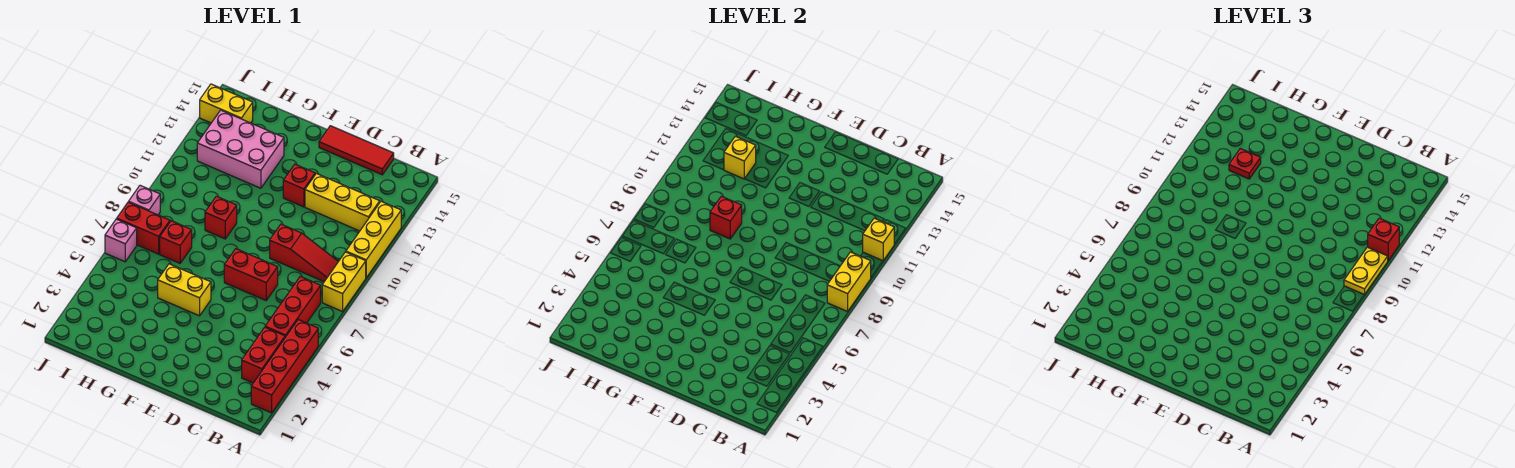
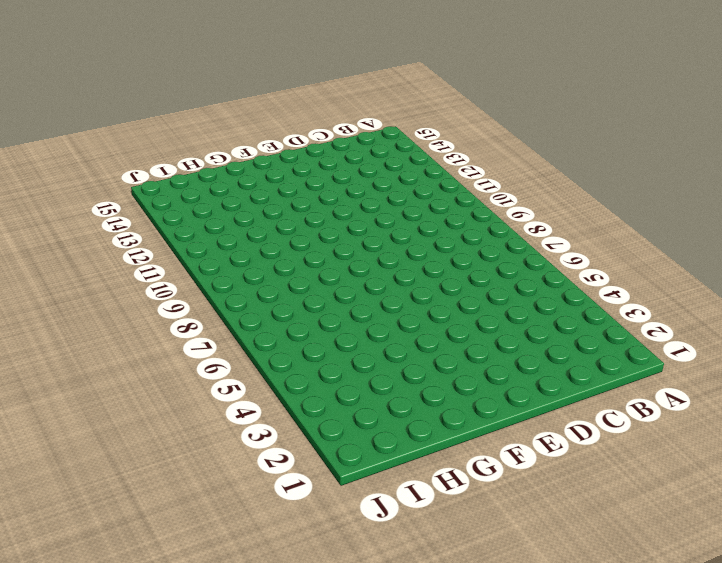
none -> red 1x4 brick [251,320,318,413]
none -> yellow 1x2 brick [322,252,366,312]
none -> yellow 1x3 brick [346,201,401,278]

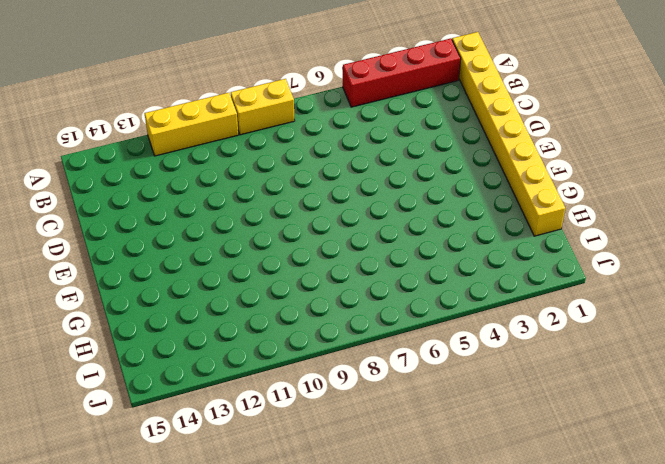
yellow 1x8 brick [452,32,565,236] -> none
none -> red 1x2 brick [242,327,285,383]
none -> red 1x3 brick [265,277,321,337]
none -> red 1x3 slope [270,224,338,282]

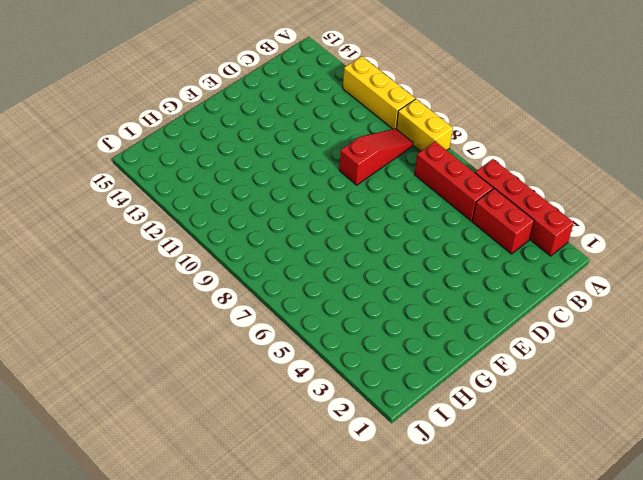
none -> yellow 1x3 brick [305,173,380,231]
none -> red 1x3 tile [319,126,394,175]
none -> red 1x2 brick [224,249,278,300]

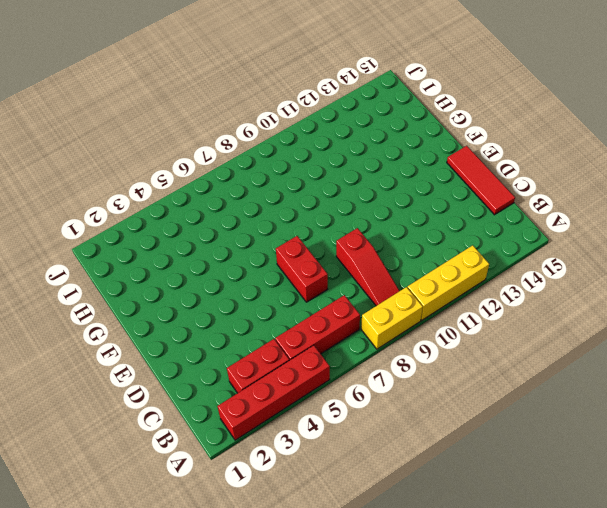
none -> yellow 1x3 brick [305,173,380,231]
none -> red 1x1 brick [283,164,315,207]
none -> yellow 1x2 brick [158,264,211,316]

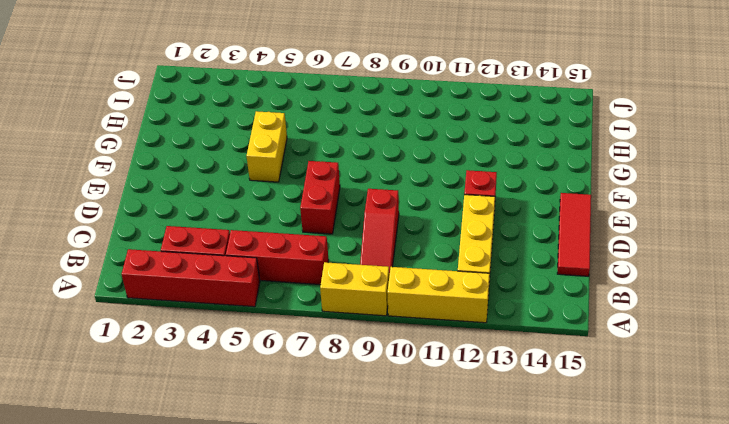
none -> red 1x1 brick [205,196,237,239]
none -> pink 2x3 brick [197,110,284,188]
none -> red 1x1 brick [160,221,192,263]

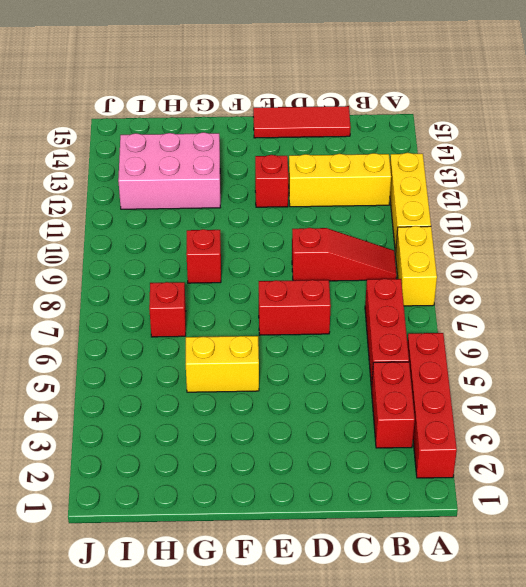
none -> red 1x2 brick [117,202,170,254]
none -> yellow 1x2 brick [200,84,253,123]
none -> pink 1x1 brick [105,219,137,262]

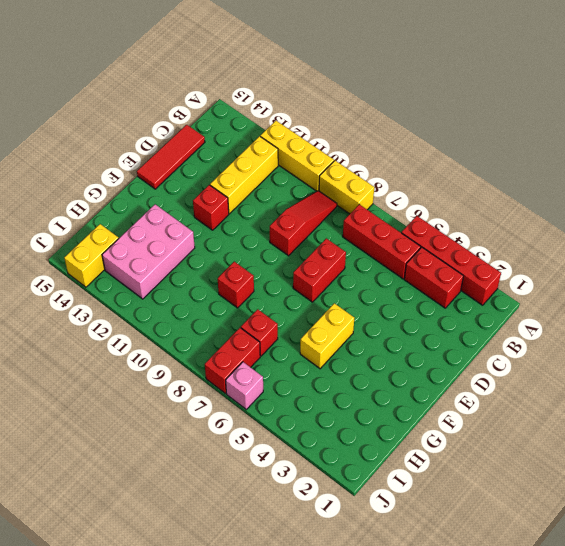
none -> pink 1x1 brick [129,185,160,215]
none -> yellow 1x2 brick [827,252,871,312]
none -> yellow 1x1 brick [863,218,894,261]

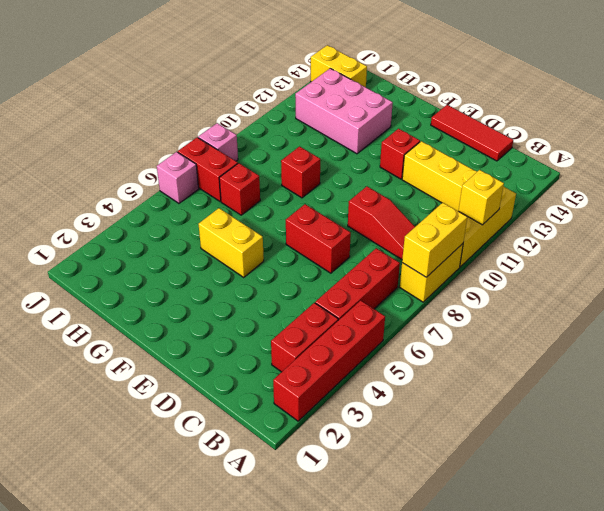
none -> red 1x1 brick [710,196,742,239]
none -> yellow 1x1 brick [724,136,756,179]
none -> yellow 1x2 plate [1344,247,1388,295]

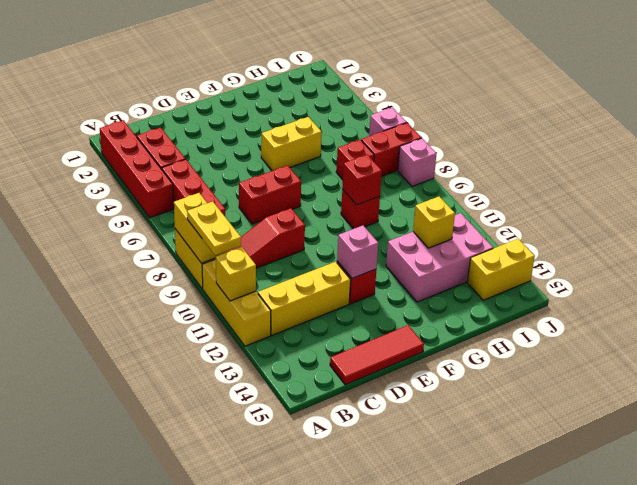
pink 1x1 brick [337,226,378,278] -> none
none -> red 1x1 brick [1368,218,1399,261]
none -> red 1x1 plate [1229,149,1261,179]

